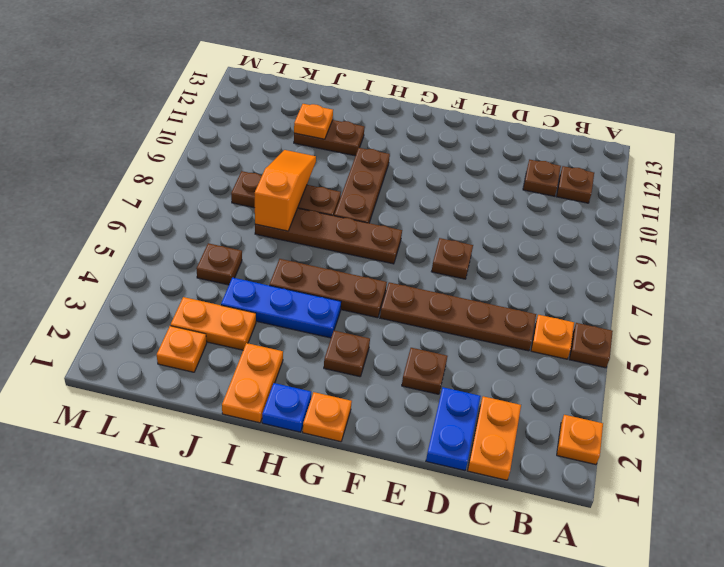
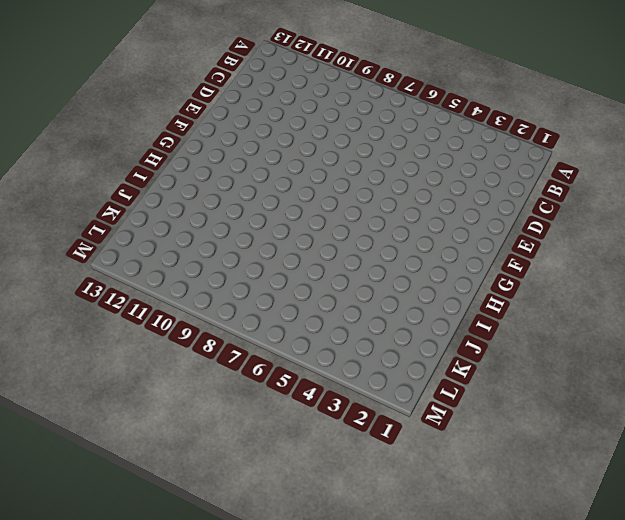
none -> orange 1x1 plate [557,415,603,465]
none -> brown 1x1 plate [569,323,613,368]
none -> orange 1x1 plate [531,315,574,359]

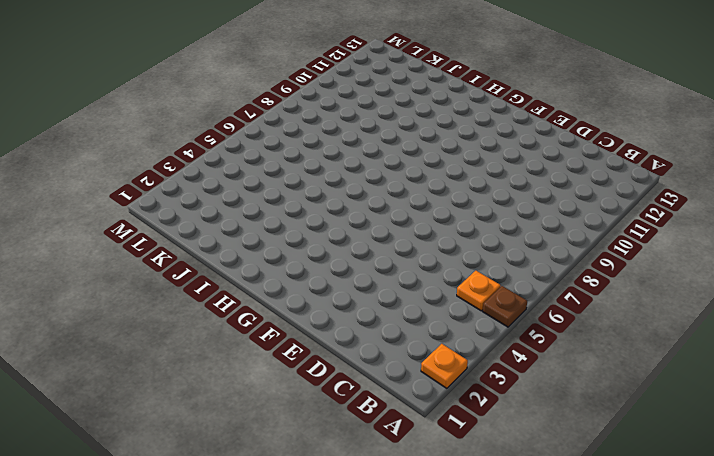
none -> brown 1x1 plate [557,166,594,203]
none -> orange 1x2 plate [468,396,521,480]
none -> brown 1x4 plate [380,282,536,351]

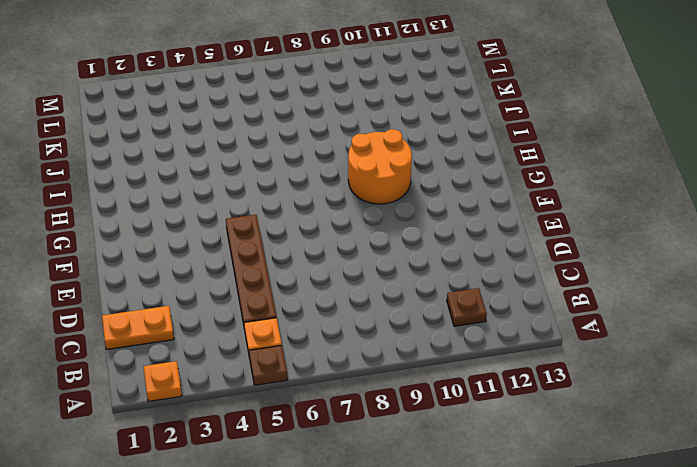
orange 2x2 round brick [348,129,412,204] -> brown 1x3 plate [334,148,390,223]
none -> brown 1x1 plate [523,160,561,196]
none -> blue 1x2 plate [426,387,481,471]
none -> brown 1x1 plate [402,348,448,394]

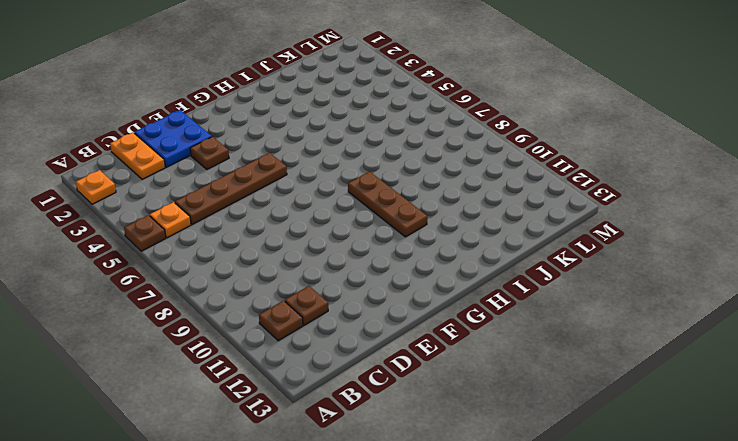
blue 2x2 plate [134,110,212,167] -> blue 1x2 plate [426,387,481,471]
none -> brown 1x1 plate [431,238,473,279]
none -> orange 1x1 plate [303,392,352,442]
none -> brown 1x1 plate [324,331,370,377]

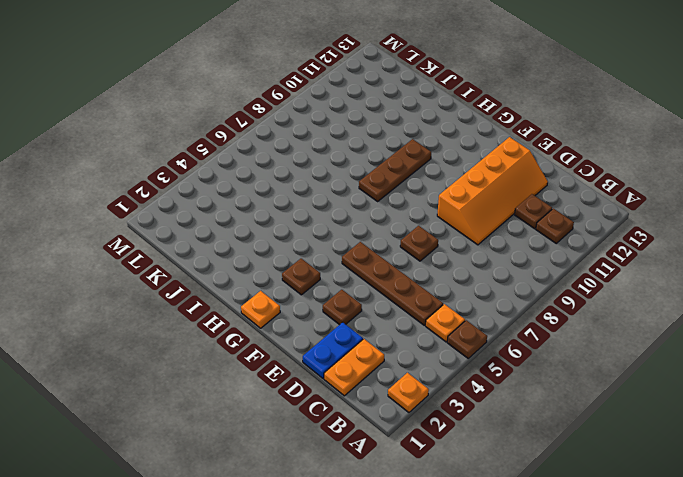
orange 2x4 slope [437,137,548,245] -> none
none -> brown 1x3 plate [269,259,387,318]
none -> brown 1x4 plate [255,208,402,264]
none -> blue 1x1 plate [262,383,311,432]

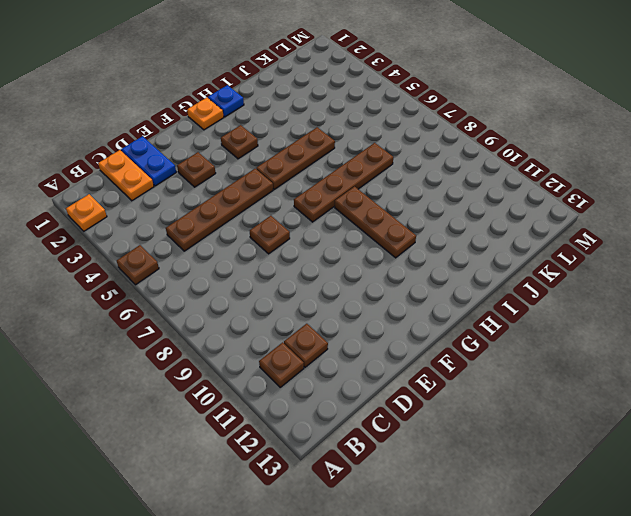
none -> orange 1x1 plate [531,315,574,359]
none -> blue 1x3 plate [221,278,341,338]
none -> orange 1x2 plate [222,343,283,423]

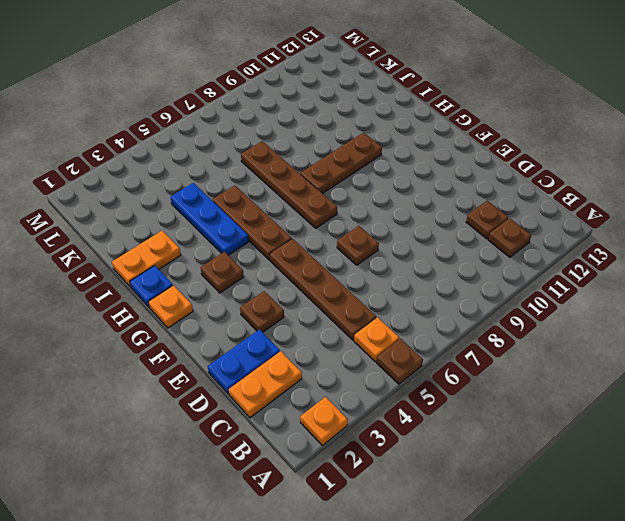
none -> brown 1x3 plate [231,171,341,216]
none -> brown 1x2 plate [294,120,364,156]
none -> orange 1x2 plate [171,297,256,350]

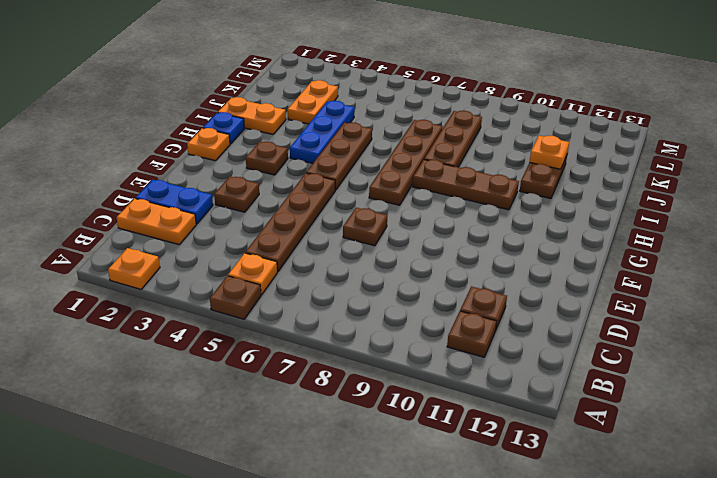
none -> orange 1x1 plate [157,326,207,372]
none -> brown 1x1 plate [196,243,242,285]
none -> orange 1x3 slope [255,150,316,231]

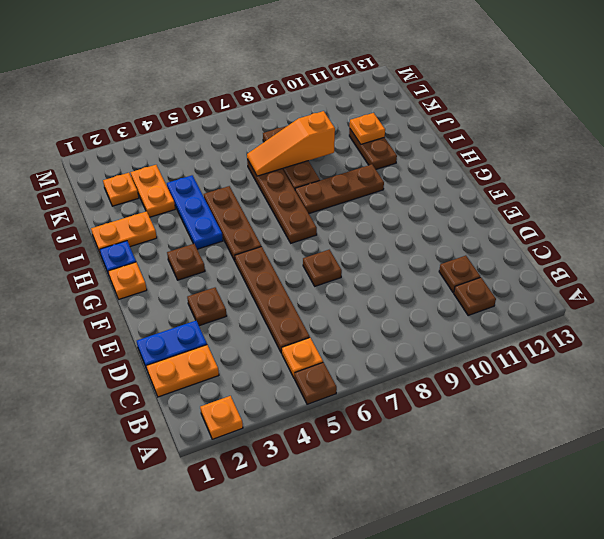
orange 1x3 slope [247,111,335,176] -> orange 1x3 slope turned to [255,150,316,231]
none -> brown 1x1 plate [196,243,242,285]

